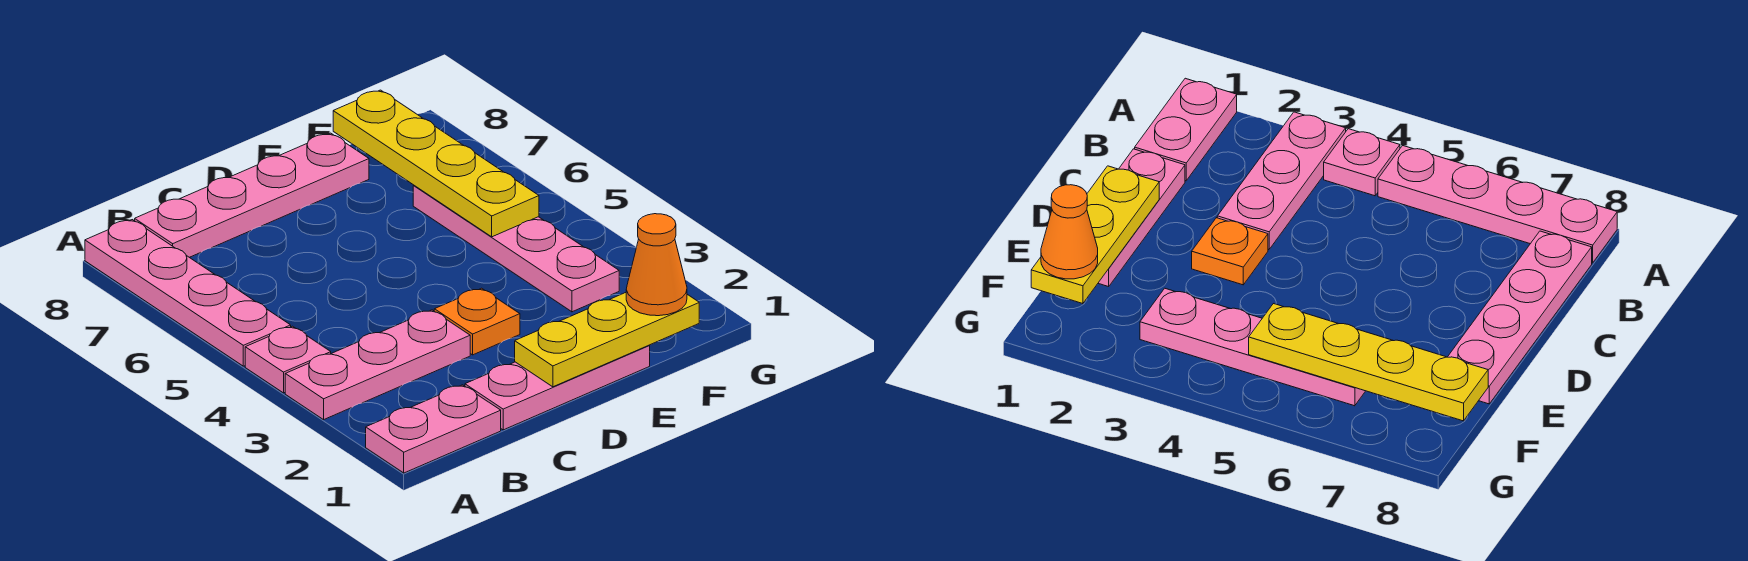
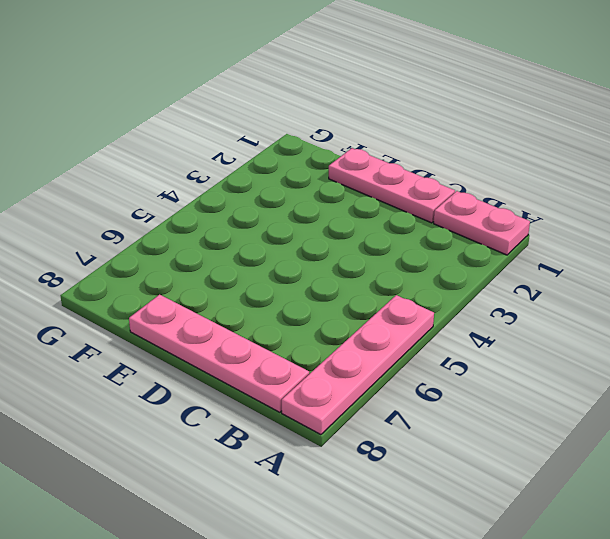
none -> pink 1x3 plate [285,310,470,420]
none -> pink 1x1 plate [245,326,331,393]

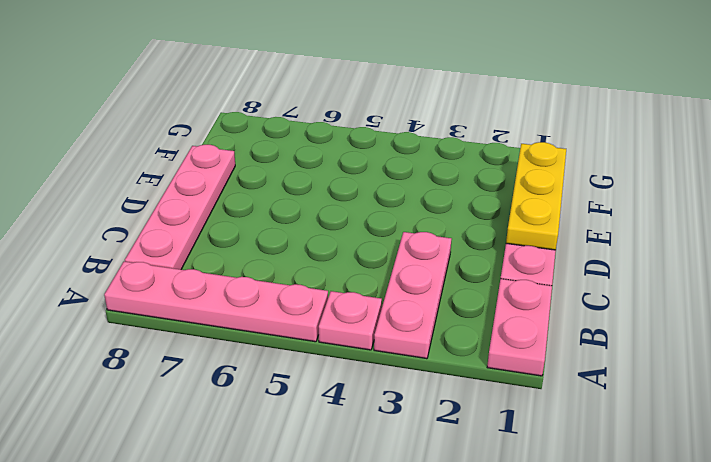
none -> orange 1x1 plate [434,288,520,355]
none -> pink 1x4 plate [413,186,619,312]

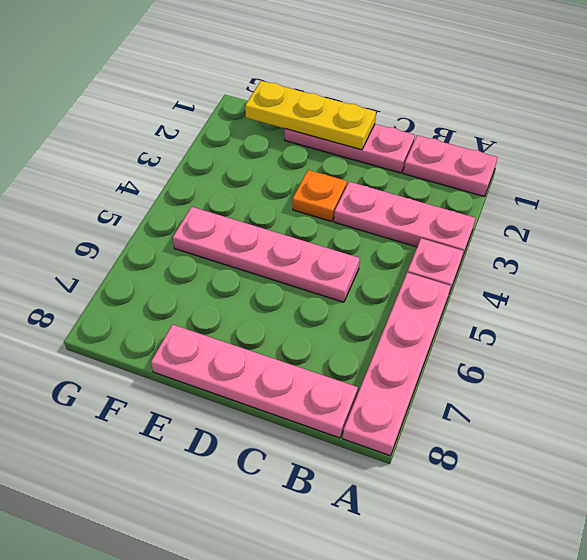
pink 1x4 plate [173,207,360,302] -> pink 1x4 plate turned to [413,186,619,312]
none -> yellow 1x4 plate [333,90,539,237]
none -> orange 1x1 cone [626,214,687,316]

